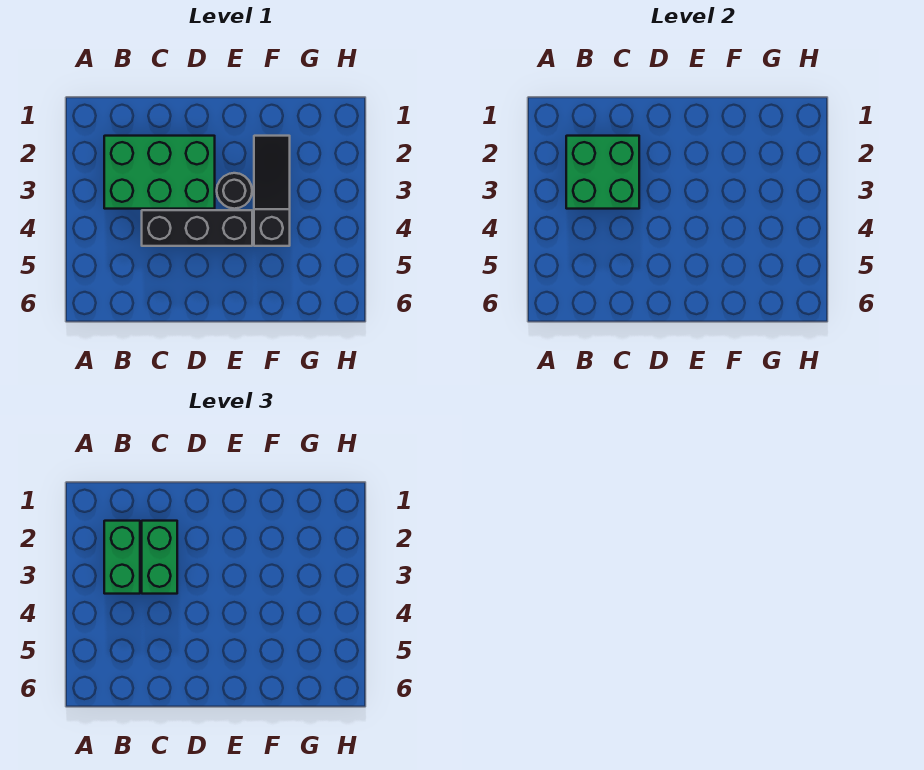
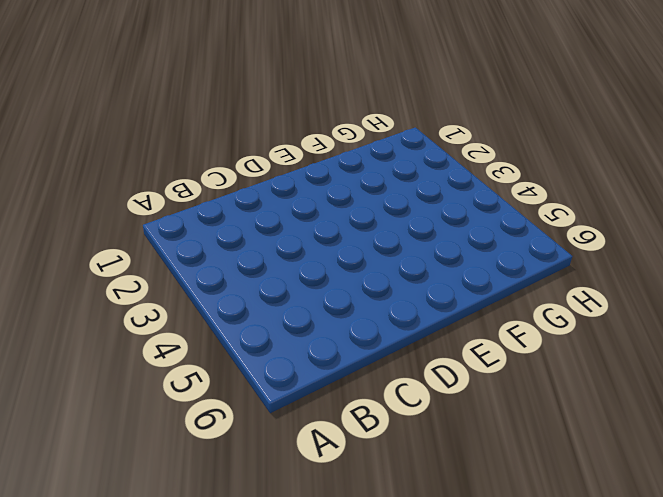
none -> green 2x3 brick [104,136,215,209]
none -> black 1x3 brick [142,210,252,246]

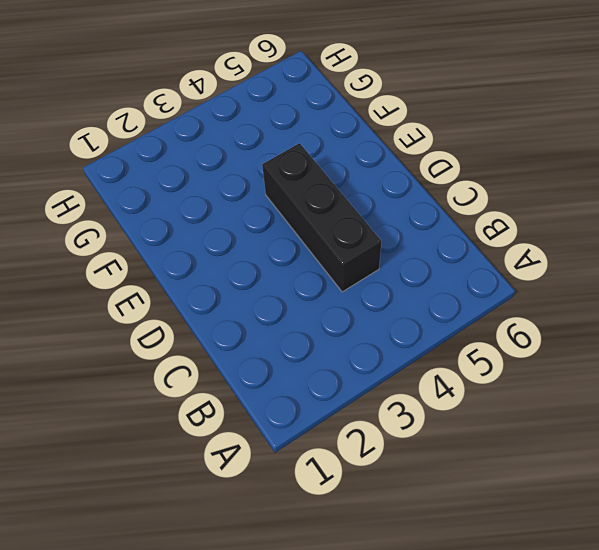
none -> green 2x3 brick [104,136,215,209]
none -> black 1x1 round brick [217,173,252,209]

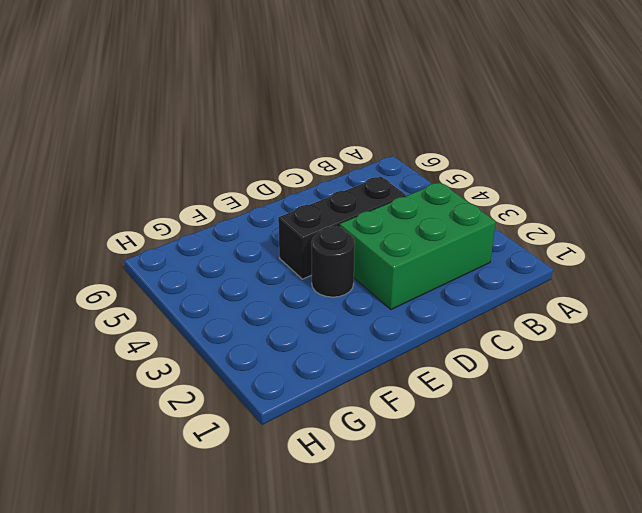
none -> black 1x3 slope [254,136,290,246]
none -> green 2x2 brick [566,136,639,209]

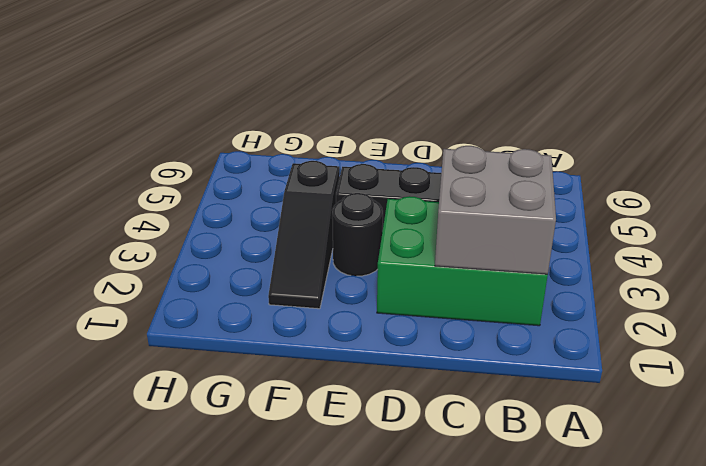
grey 2x2 brick [435,146,556,274] -> green 2x2 brick [566,136,639,209]
none -> green 1x2 brick [104,521,140,594]
none -> green 1x2 brick [142,521,177,594]

